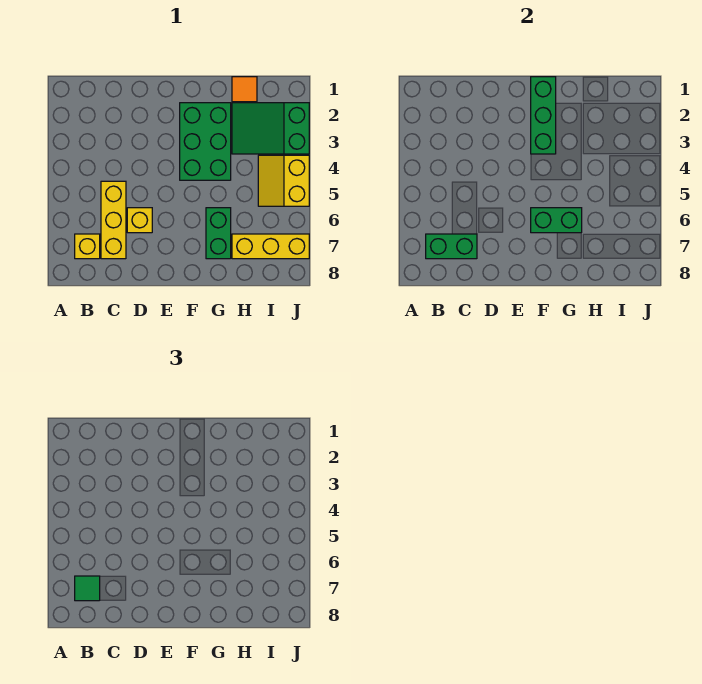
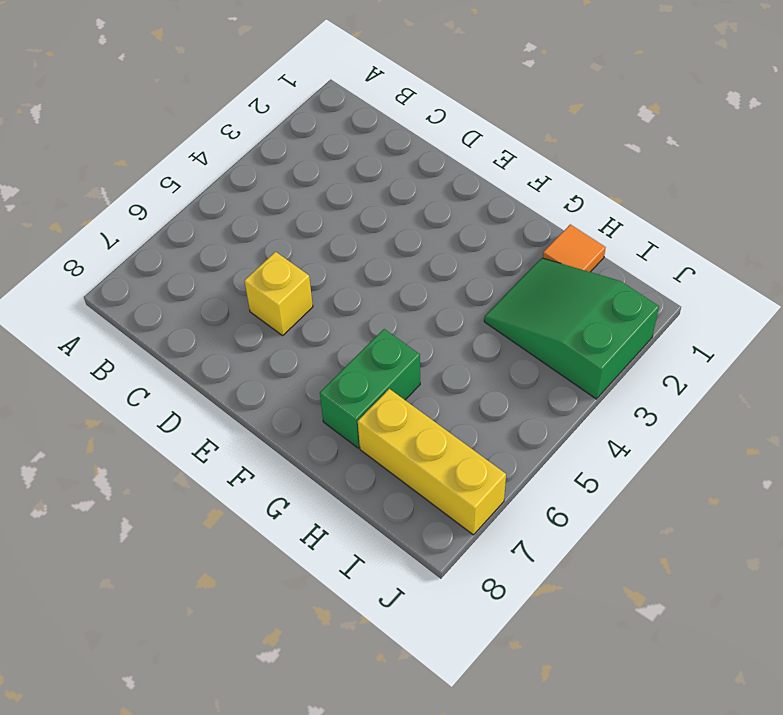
none -> yellow 1x1 brick [75,234,100,259]
none -> yellow 1x3 brick [101,181,126,259]
none -> green 2x3 brick [180,103,231,180]

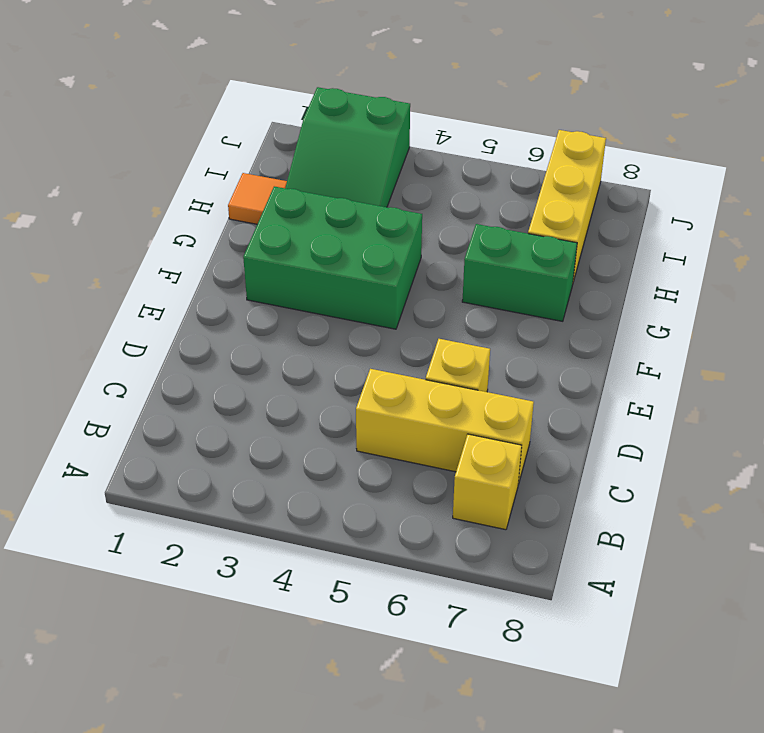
none -> yellow 2x2 slope [258,155,309,206]
none -> green 1x2 brick [426,234,477,259]
none -> green 1x3 brick [531,77,556,154]

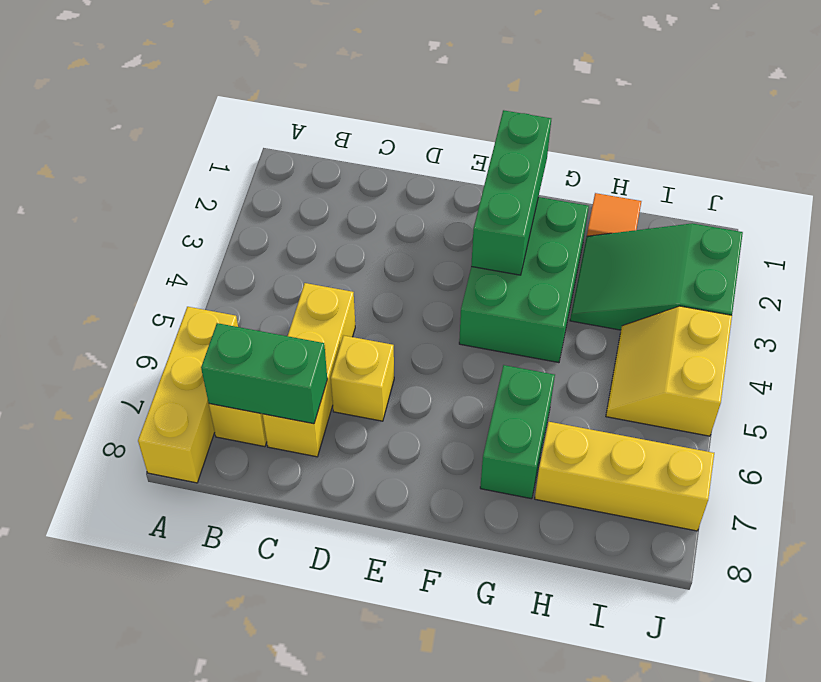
yellow 1x3 brick [138,307,238,483] -> none
none -> green 1x2 brick [531,208,582,233]
none -> green 1x1 tile [75,576,100,601]

